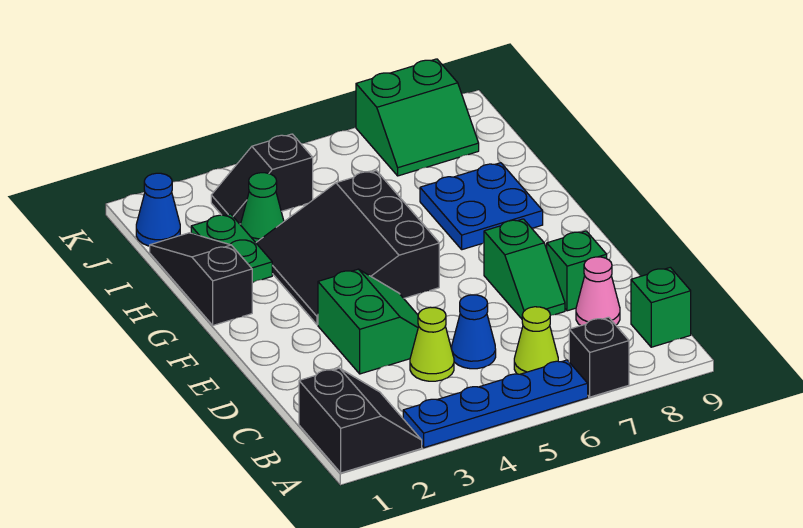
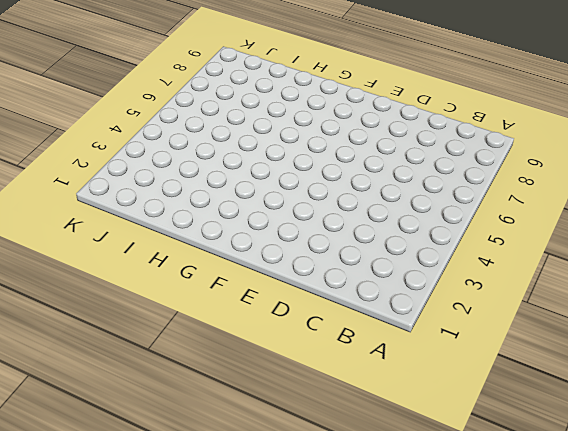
none -> black 2x2 slope [299,368,422,473]
none -> blue 1x4 plate [403,360,588,448]
none -> black 1x1 brick [569,317,629,397]

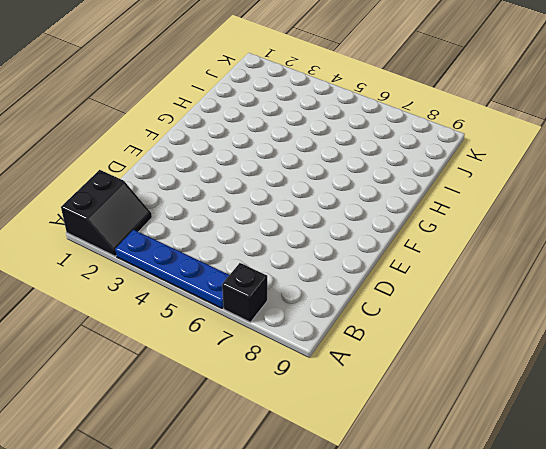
none -> lime 1x1 cone [514,307,558,374]
none -> green 1x1 brick [631,267,691,347]
none -> lime 1x1 cone [410,307,454,381]

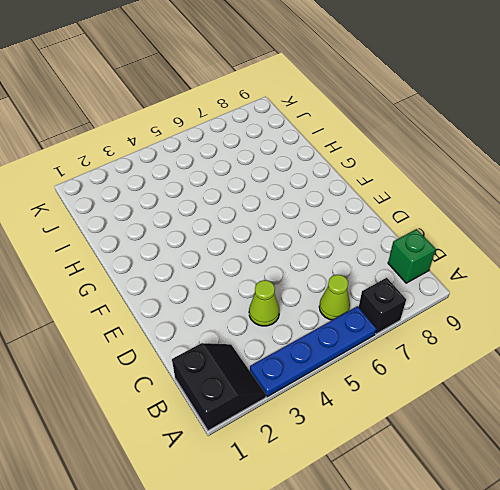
none -> blue 1x1 cone [452,295,496,369]
none -> pink 1x1 cone [576,257,620,326]
none -> green 2x2 slope [318,269,419,374]

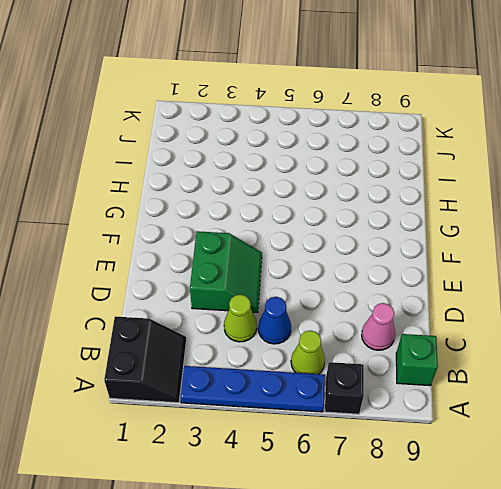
none -> green 1x2 slope [484,219,565,319]
none -> green 1x1 brick [547,231,607,311]
none -> black 3x3 slope [256,171,439,325]

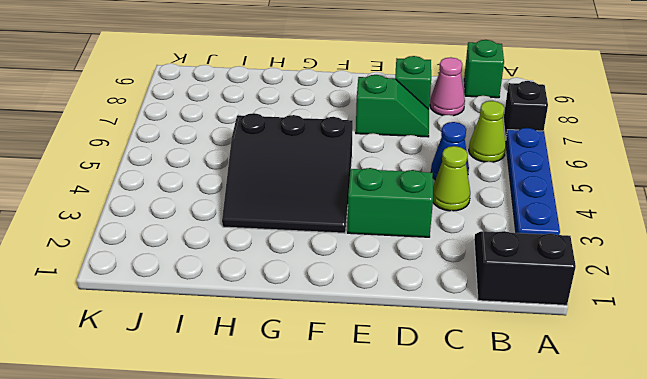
none -> black 1x3 slope [150,233,252,325]
none -> blue 2x2 plate [420,163,543,250]
none -> green 1x2 plate [191,214,272,282]

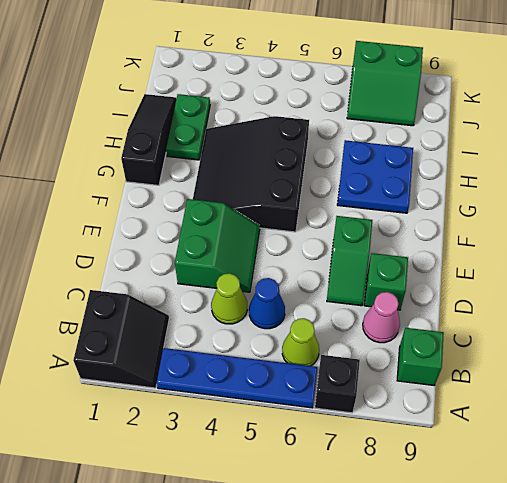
none -> green 1x1 cone [241,173,284,242]
none -> blue 1x1 cone [136,173,180,246]
none -> black 1x2 slope [211,134,313,224]

